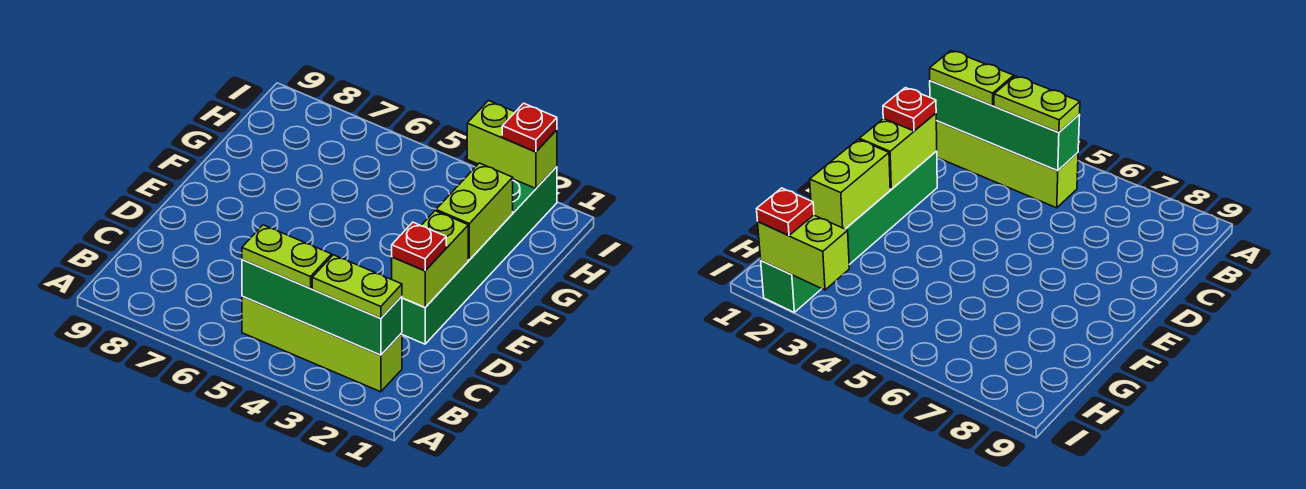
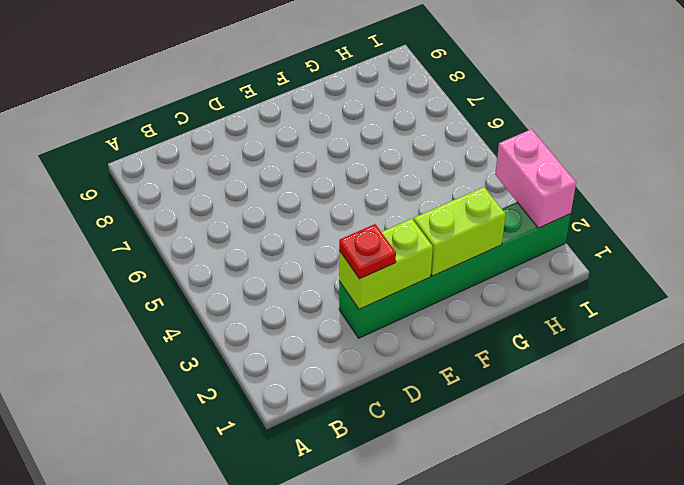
pink 1x2 brick [495,129,576,228] -> lime 1x2 brick [467,101,557,189]
none -> lime 1x4 brick [242,296,402,392]
none -> green 1x4 brick [242,260,402,355]

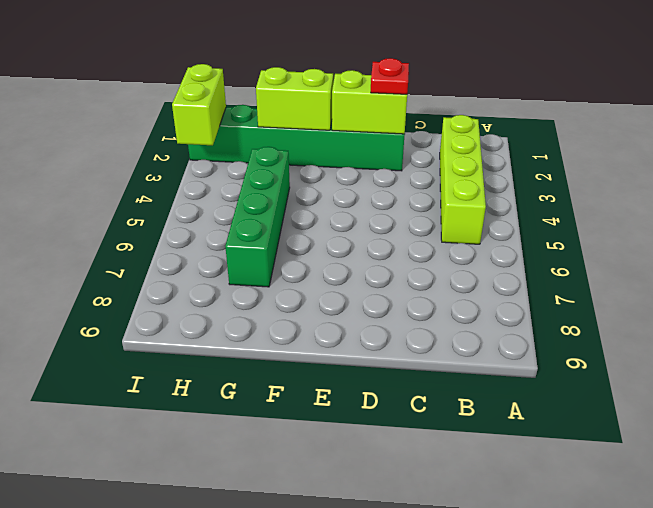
green 1x4 brick [225,147,290,287] -> green 1x4 brick moved to [242,260,402,355]
none -> lime 1x2 plate [312,255,402,318]
none -> lime 1x2 plate [242,225,332,288]

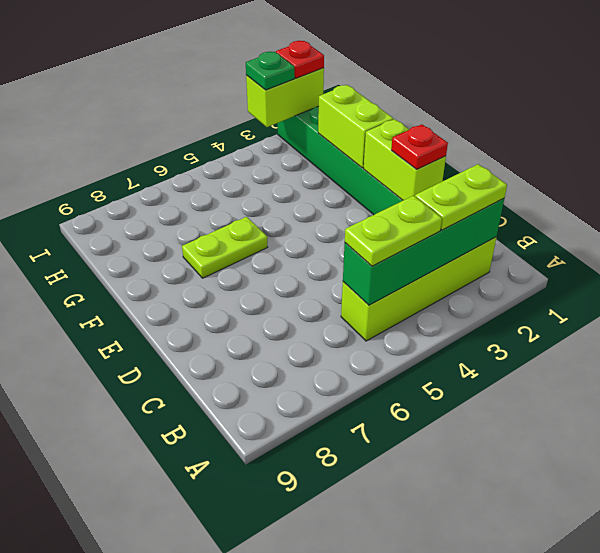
lime 1x2 plate [182,217,268,278] -> none
green 1x1 plate [246,52,295,90] -> none

